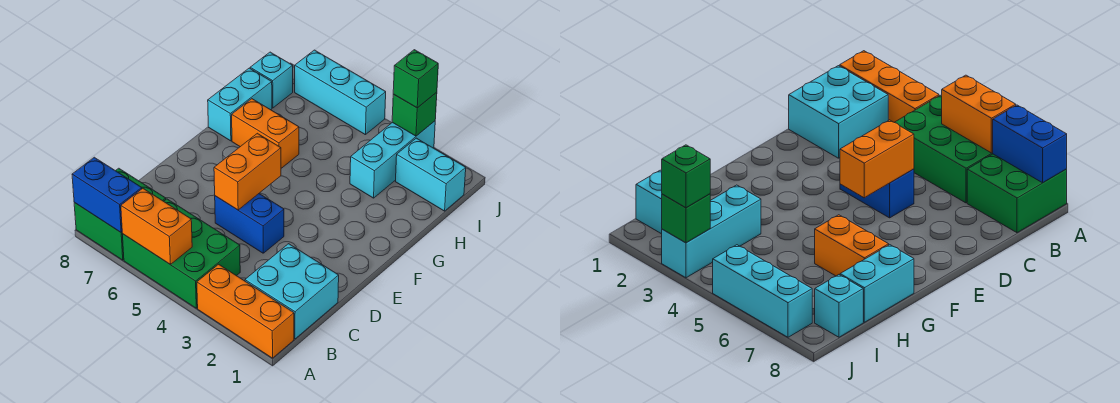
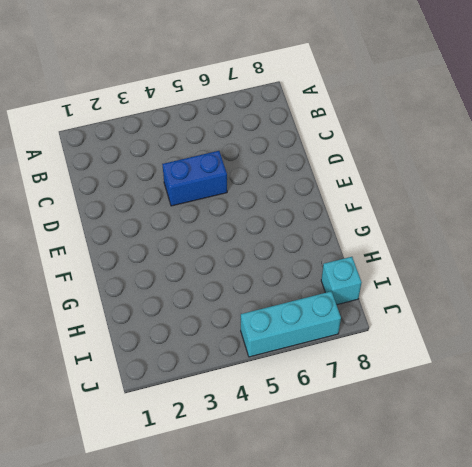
none -> orange 1x3 brick [197,264,294,358]
none -> green 2x3 brick [122,199,240,308]
none -> green 2x2 brick [74,168,166,260]

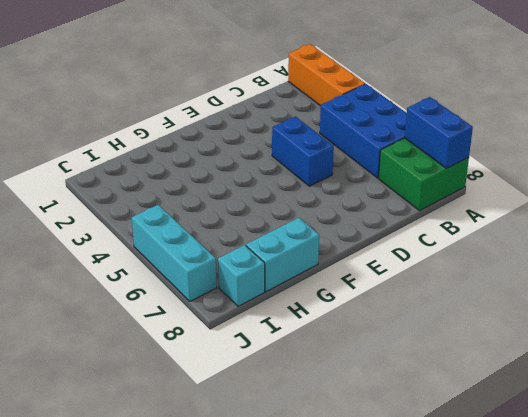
blue 2x3 brick [320,84,407,178] -> green 2x3 brick [122,199,240,308]
none -> cyan 2x2 brick [245,244,339,339]
none -> orange 1x2 brick [232,99,299,168]
none -> cyan 1x3 brick [350,121,435,198]

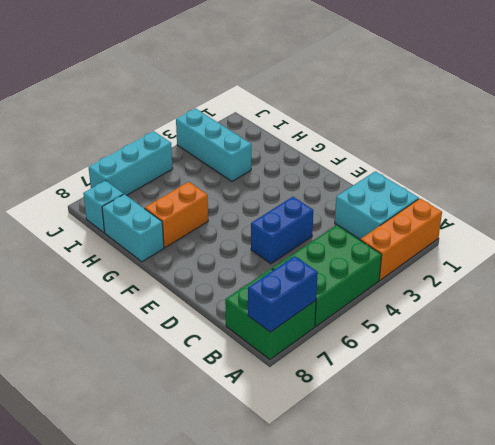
none -> cyan 1x2 brick [396,138,466,211]
none -> orange 1x2 brick [121,189,192,264]
none -> orange 1x2 brick [214,133,281,210]

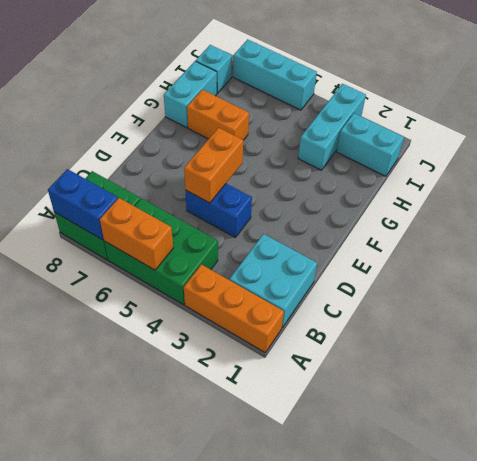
none -> green 1x1 brick [392,92,437,136]
none -> green 1x1 brick [393,50,438,108]

